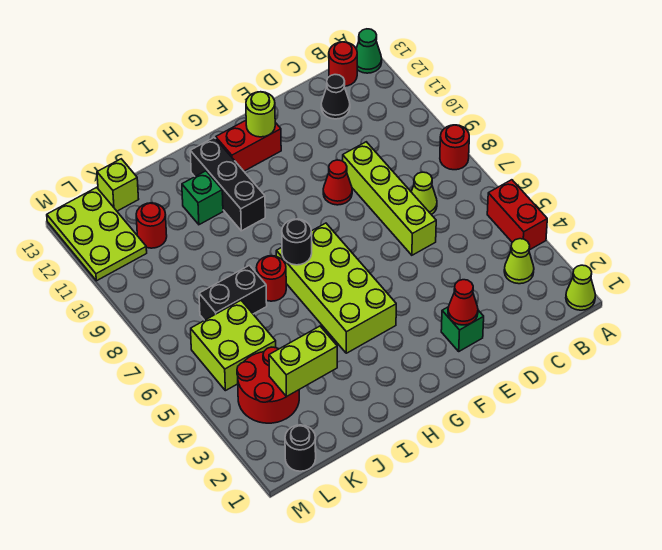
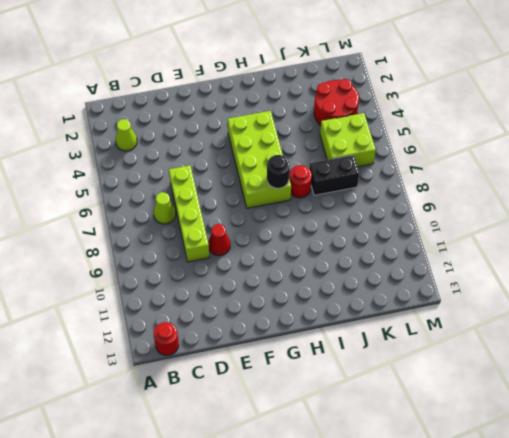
none -> lime 1x1 cone [566,265,595,310]
none -> red 1x2 brick [487,180,547,250]
none -> red 1x1 round brick [440,125,469,170]

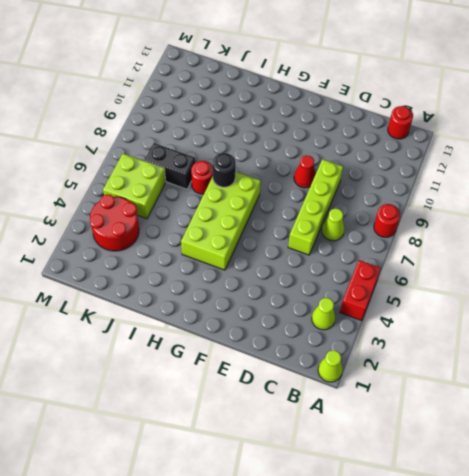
none -> green 1x1 cone [356,29,382,73]
none -> black 1x1 cone [321,75,350,119]
none -> green 1x1 brick [441,307,484,351]

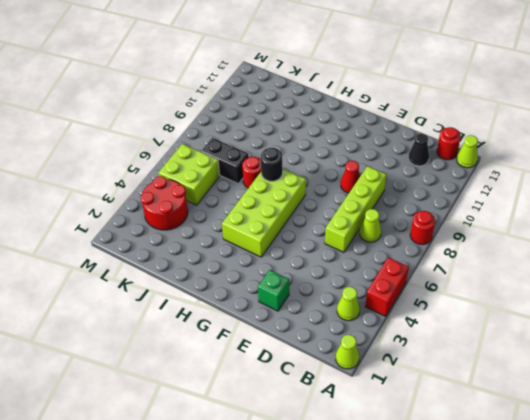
lime 1x1 cone [457,135,478,168] -> green 1x1 cone [356,29,382,73]
none -> red 1x2 brick [216,121,281,171]
none -> black 1x3 brick [190,137,265,231]
none -> green 1x1 brick [182,171,223,225]

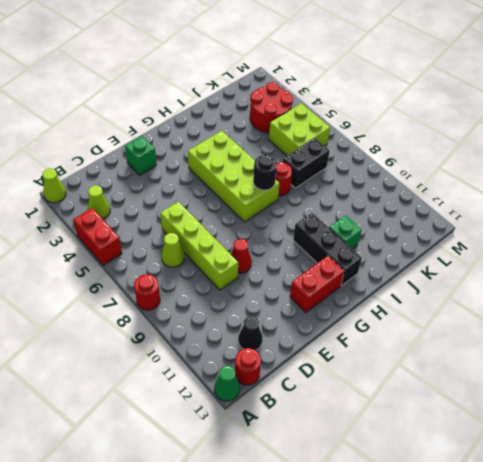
none -> red 1x1 round brick [136,203,167,248]
none -> lime 1x1 brick [97,159,139,211]
none -> black 1x1 round brick [285,425,316,471]

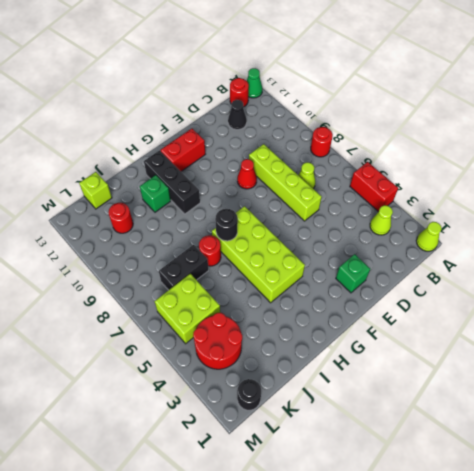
none -> lime 2x3 plate [47,187,147,281]
none -> red 1x1 cone [448,280,478,325]
none -> lime 1x1 round brick [246,92,275,137]

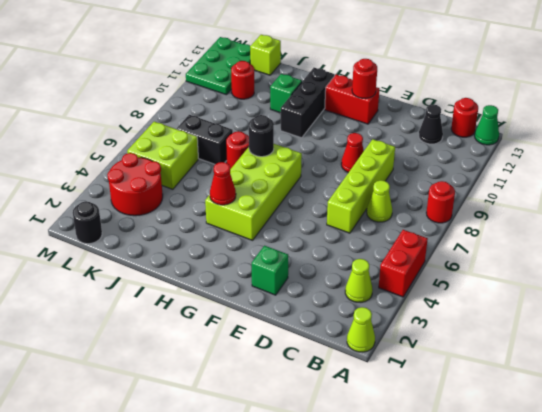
red 1x1 round brick [352,59,377,98] -> lime 1x1 round brick [246,92,275,137]
red 1x1 cone [210,162,236,205] -> red 1x1 cone moved to [448,280,478,325]
green 2x3 plate [186,37,250,95] -> lime 2x3 plate [47,187,147,281]
none -> lime 1x2 brick [269,326,337,397]

